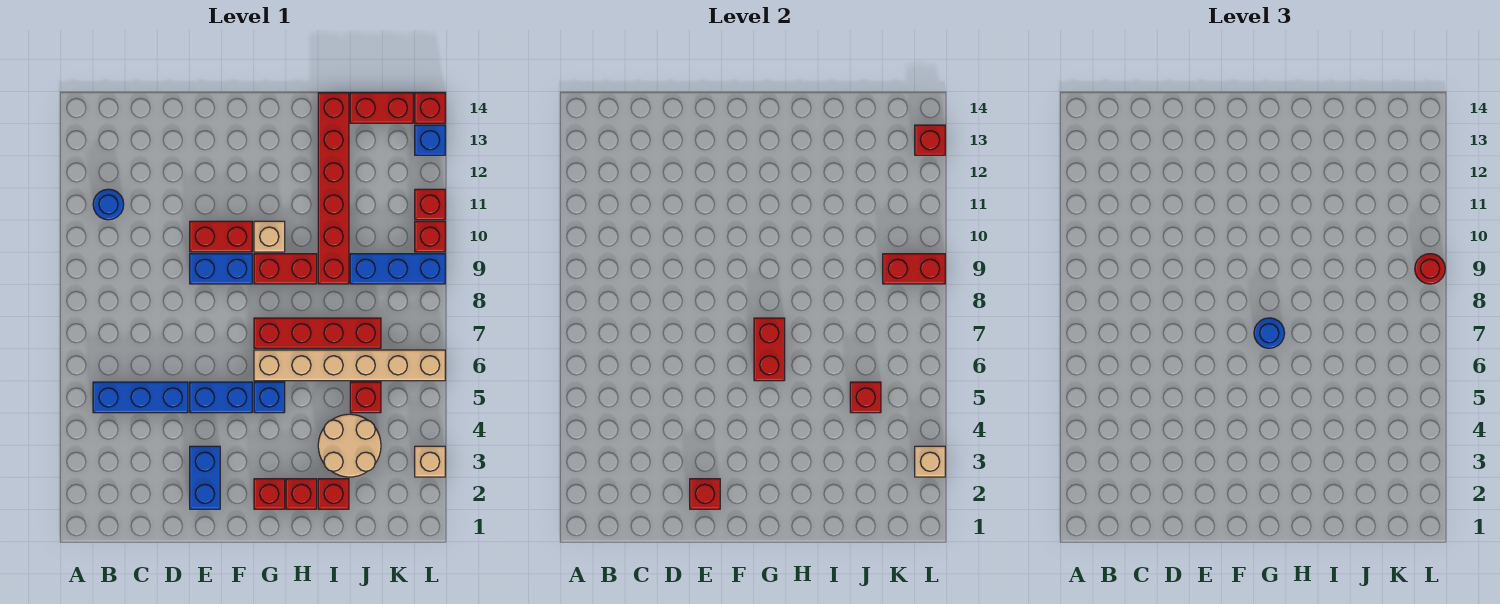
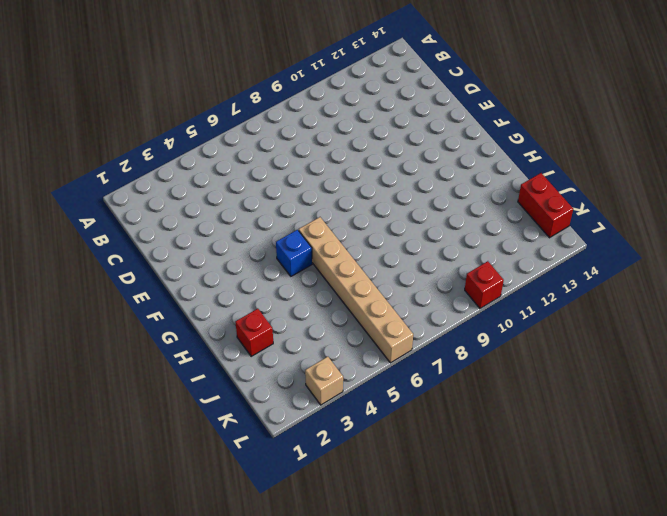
none -> blue 1x3 brick [93,382,188,413]
none -> blue 1x1 round brick [93,189,124,220]
none -> blue 1x2 brick [190,446,220,509]
none -> blue 1x2 brick [190,382,252,413]

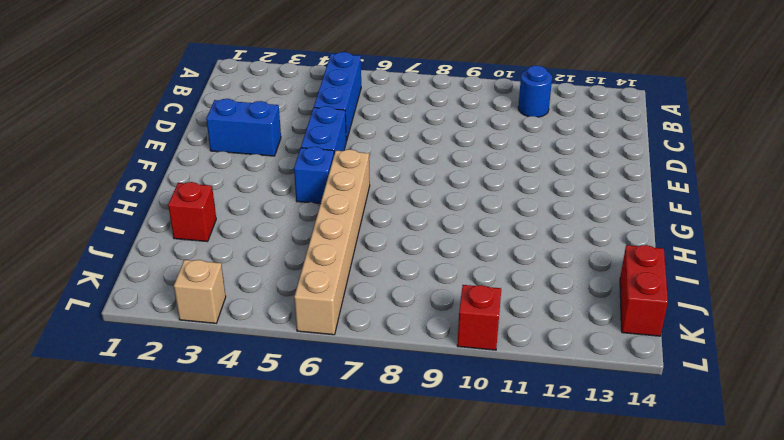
none -> blue 1x2 brick [190,254,252,284]
none -> red 1x2 brick [190,221,252,252]
none -> red 1x1 brick [254,479,285,509]
none -> red 1x4 brick [254,318,381,348]

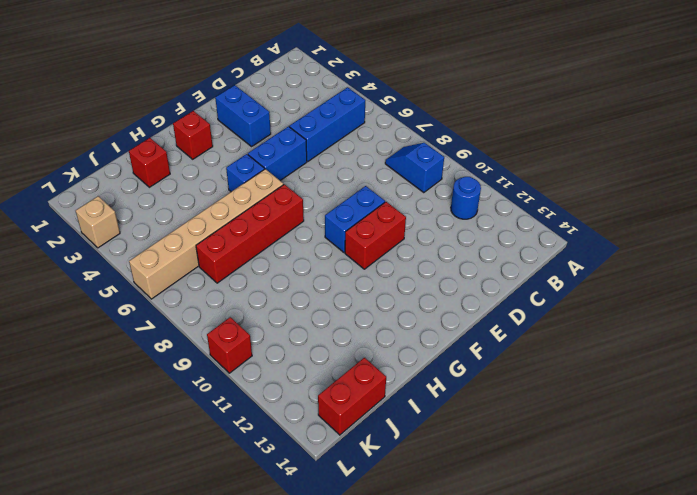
blue 1x2 slope [385,143,444,193] -> none
none -> red 1x2 brick [254,254,317,284]
none -> tan 1x1 brick [254,221,285,252]
none -> red 1x1 brick [286,479,317,509]
none -> tan 2x2 round brick [318,414,381,477]

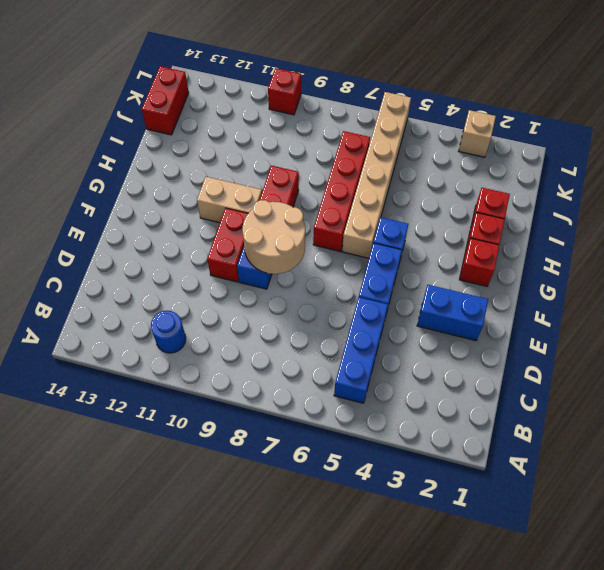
tan 2x2 round brick [242,200,305,274] -> tan 2x2 round brick moved to [318,414,381,477]
tan 1x2 brick [197,177,262,223] -> tan 1x1 brick [254,221,285,252]
none -> red 1x6 brick [318,93,349,284]
none -> red 1x1 brick [350,382,381,413]
none -> blue 1x3 brick [350,254,445,284]
none -> red 1x1 brick [415,189,445,220]

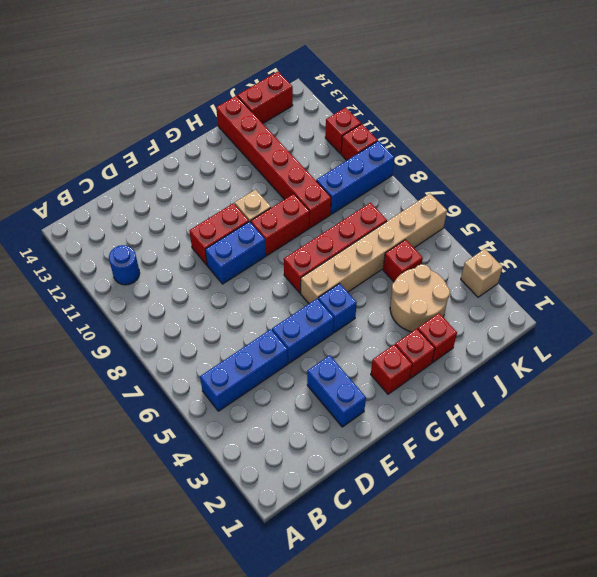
none -> blue 1x1 brick [415,125,445,155]
none -> red 1x1 brick [415,93,445,123]
none -> red 1x1 brick [690,479,720,509]
none -> red 1x2 brick [754,318,785,381]

